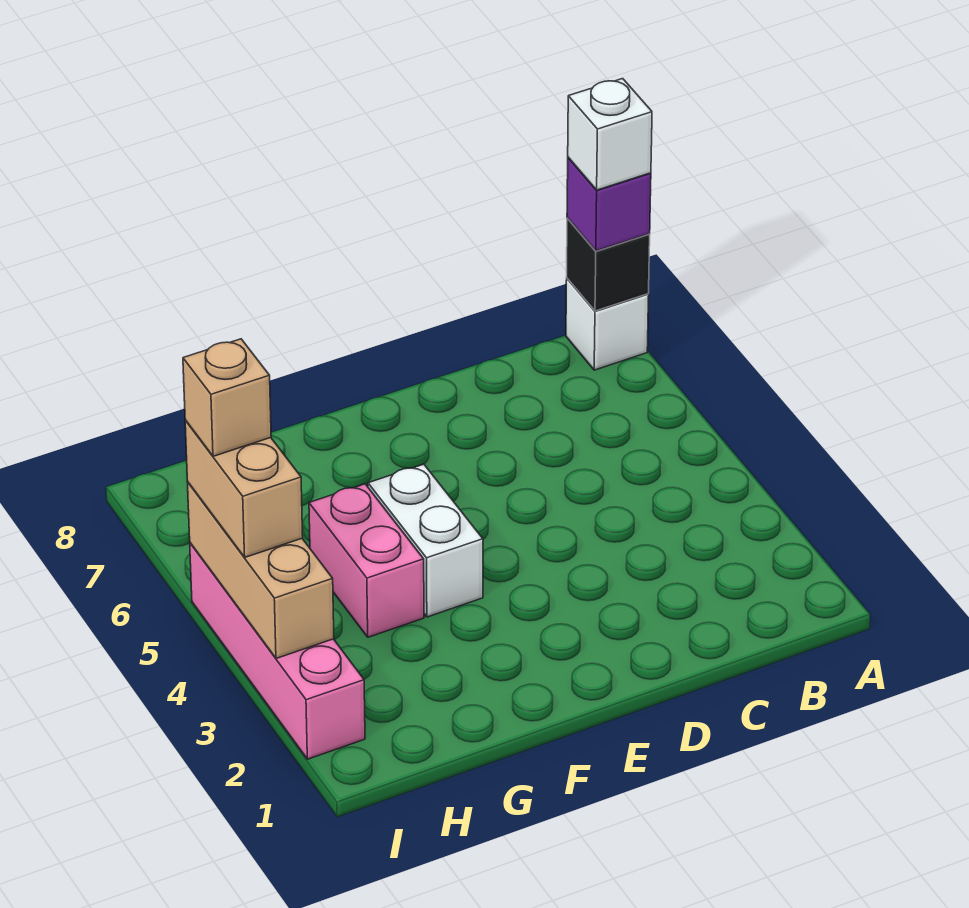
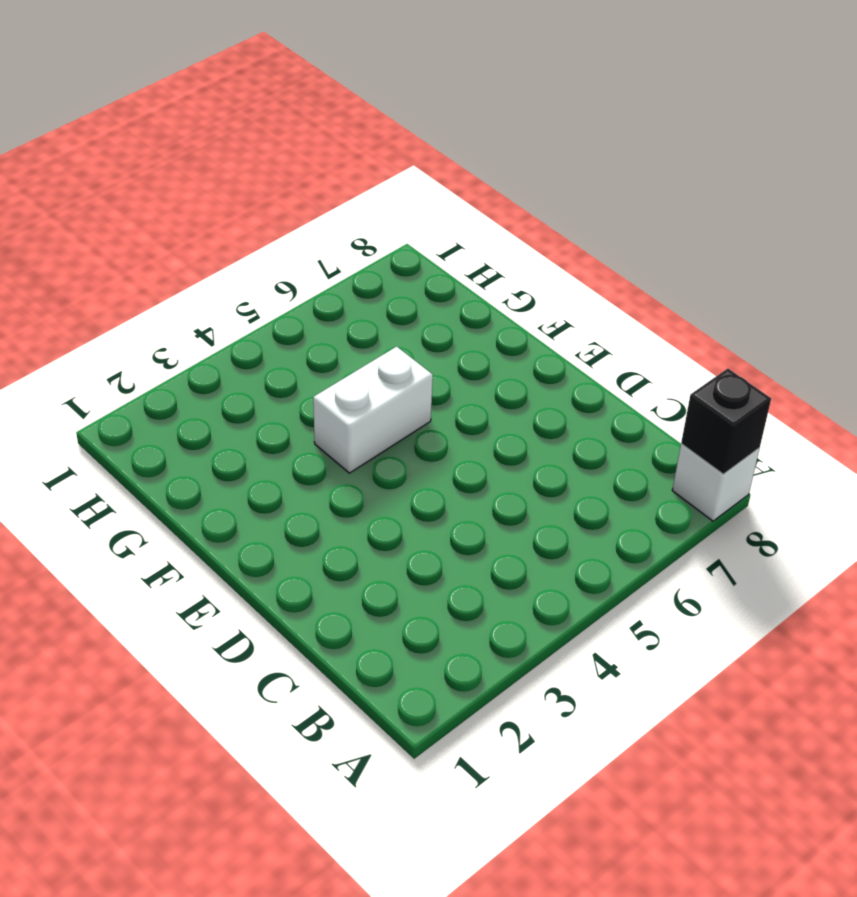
none -> pink 1x2 brick [309,484,424,637]
none -> pink 1x4 brick [190,543,365,759]

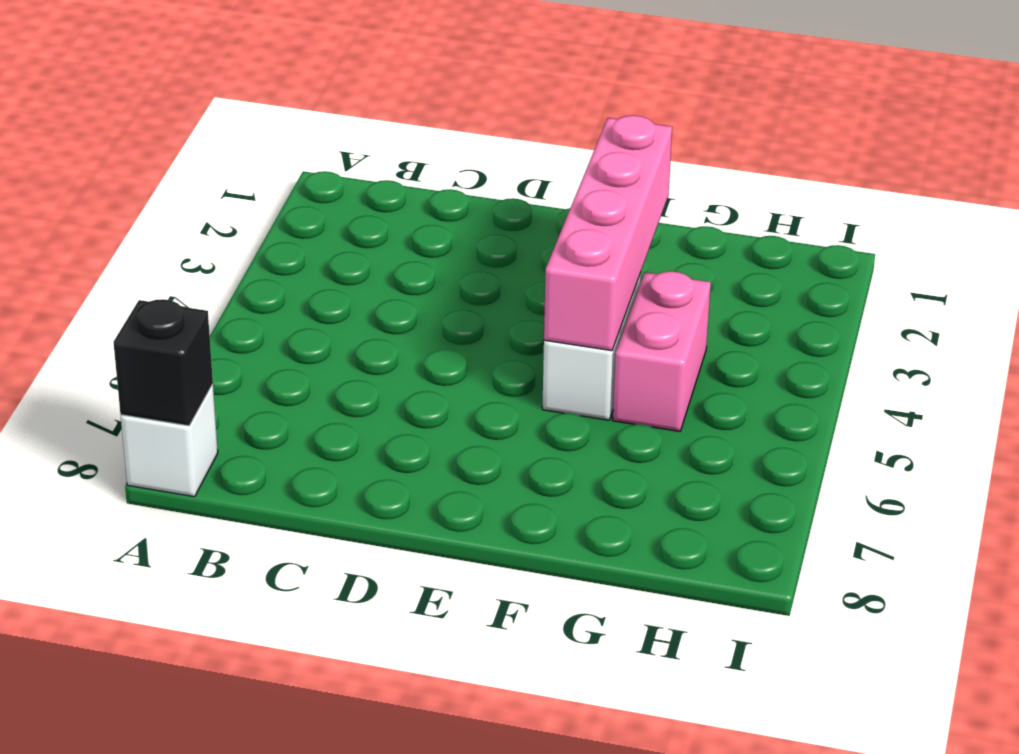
pink 1x4 brick [544,115,672,351] -> pink 1x4 brick moved to [190,543,365,759]
none -> tan 1x3 brick [188,483,334,658]
none -> purple 1x1 brick [567,158,651,251]

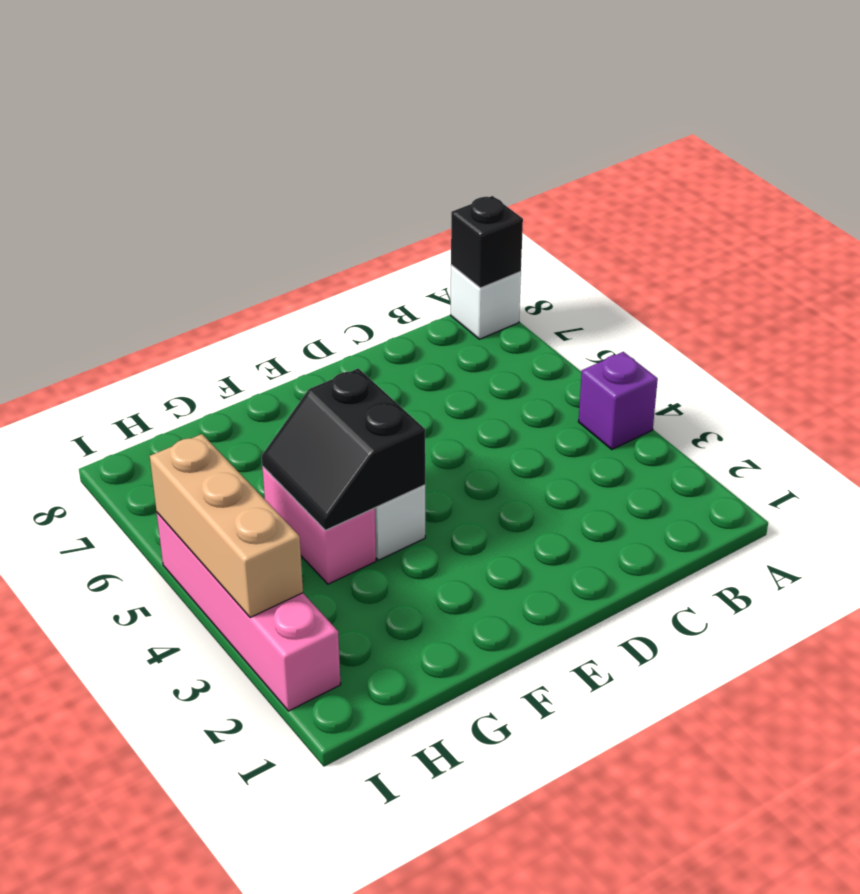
purple 1x1 brick [578,352,658,449] -> purple 1x1 brick moved to [567,158,651,251]
black 2x2 slope [262,368,425,530] -> none
none -> tan 1x2 brick [185,420,303,557]
none -> white 1x1 brick [568,79,652,190]

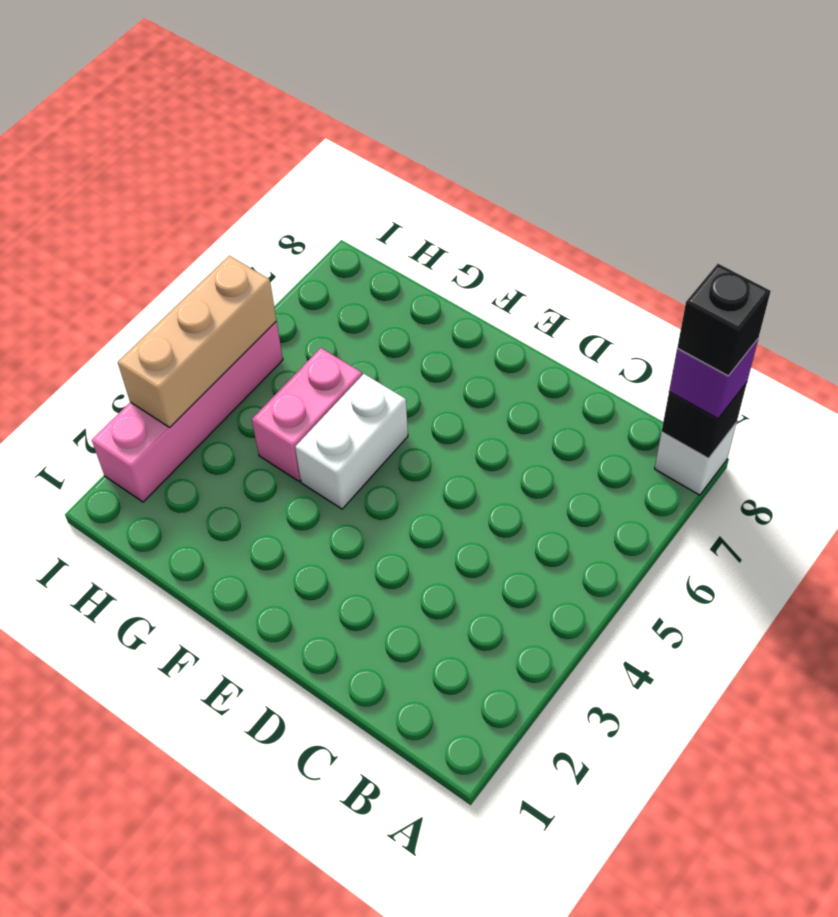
black 1x1 brick [677,264,771,376] -> white 1x1 brick [568,79,652,190]
none -> tan 1x2 brick [185,420,303,557]
none -> tan 1x1 brick [183,339,271,456]

